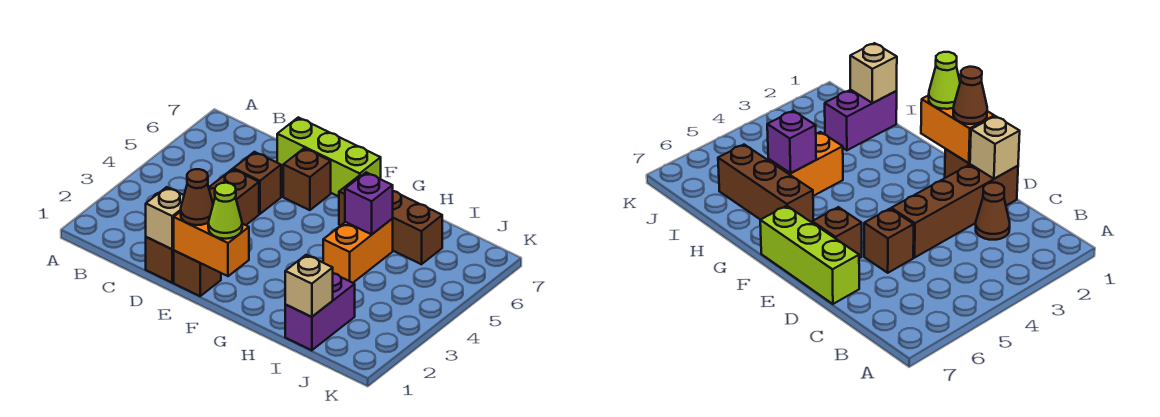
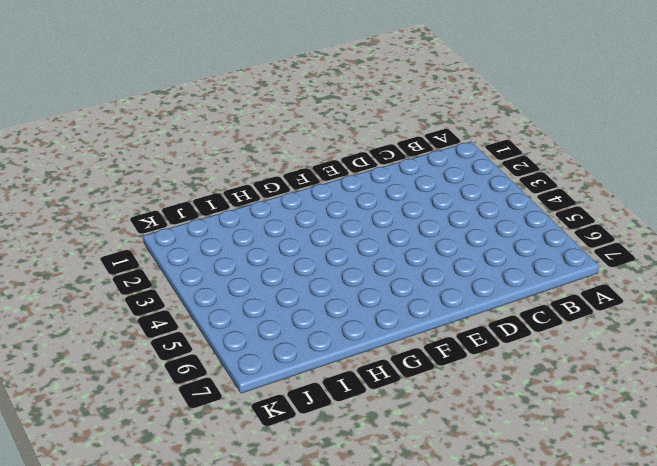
none -> brown 1x1 cone [976,183,1010,240]
none -> brown 1x4 brick [146,169,259,283]
none -> brown 1x1 brick [233,152,281,214]

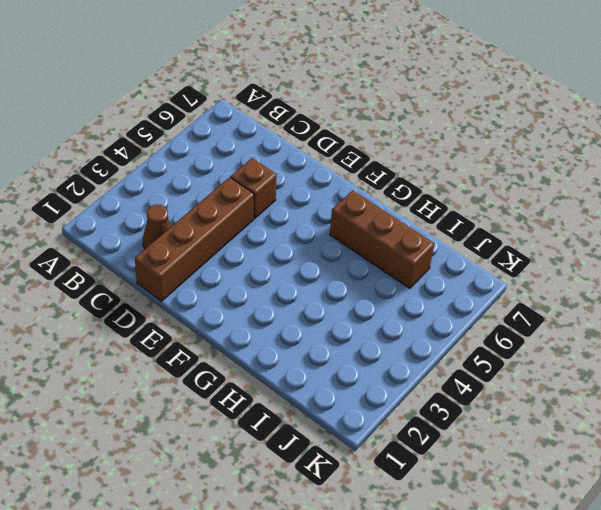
none -> lime 1x3 brick [277,117,381,196]
none -> brown 1x1 brick [174,251,221,296]
none -> brown 1x1 brick [283,148,331,210]

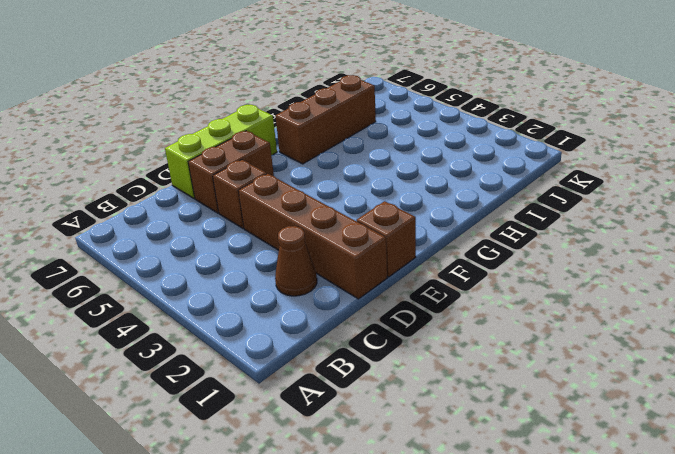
brown 1x2 brick [188,131,274,213] -> brown 1x1 brick [283,148,331,210]
none -> orange 1x2 brick [323,219,393,283]
none -> purple 1x2 brick [285,273,355,350]
none -> tan 1x1 brick [146,187,184,249]

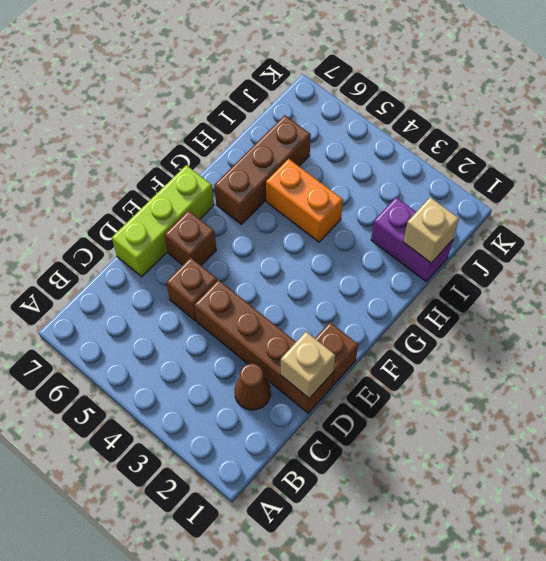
none -> orange 1x2 brick [174,212,249,276]
none -> purple 1x1 brick [345,172,393,234]
none -> brown 1x1 cone [181,169,213,225]

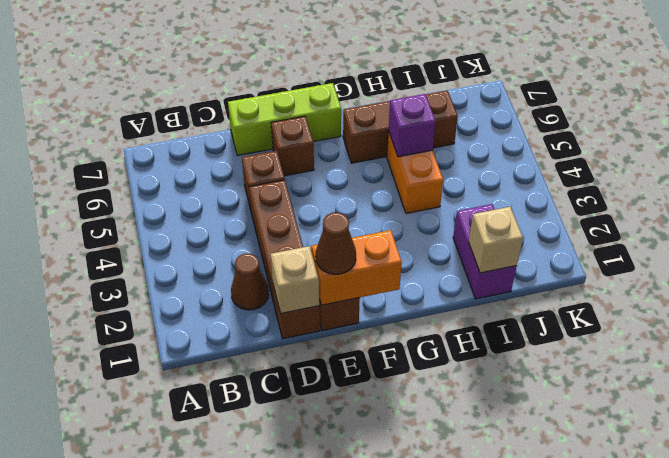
none -> lime 1x1 cone [208,183,242,239]

